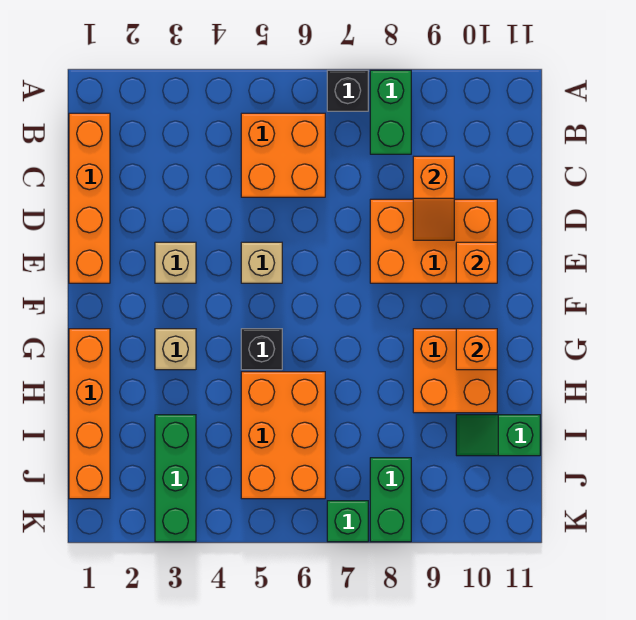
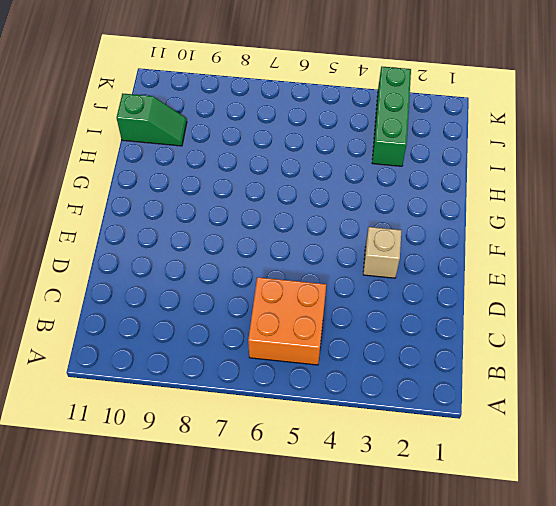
none -> black 1x1 brick [327,70,368,111]
none -> green 1x2 brick [370,70,411,154]
none -> orange 1x4 brick [69,113,110,283]

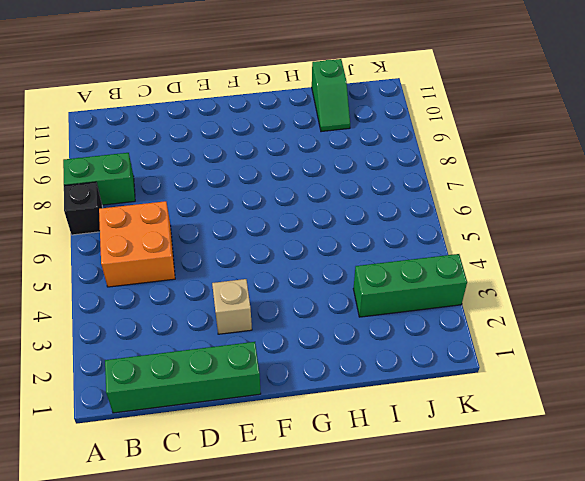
green 1x4 brick [105,342,261,413] -> orange 1x4 brick [69,113,110,283]
none -> orange 2x3 brick [370,199,497,283]
none -> tan 1x1 brick [241,242,282,283]
none -> orange 1x4 brick [69,329,110,499]

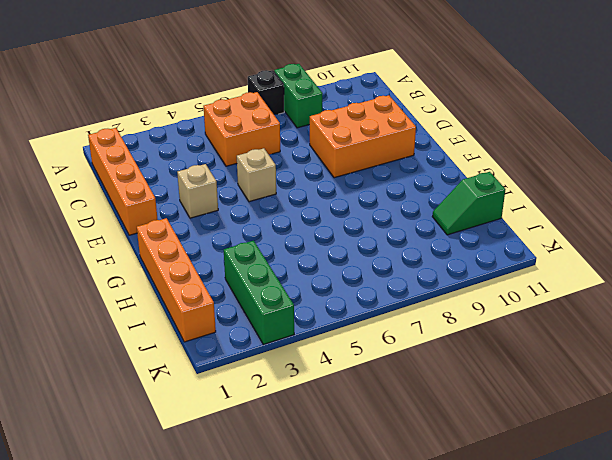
none -> tan 1x1 brick [155,329,196,370]
none -> black 1x1 brick [241,329,282,370]
none -> orange 2x2 brick [413,329,497,413]

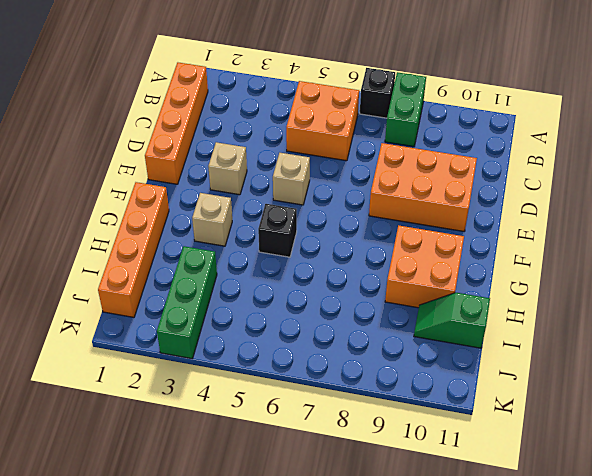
none -> orange 2x3 brick [241,372,325,499]
none -> green 1x2 brick [370,458,411,542]
none -> green 1x1 brick [327,501,368,542]

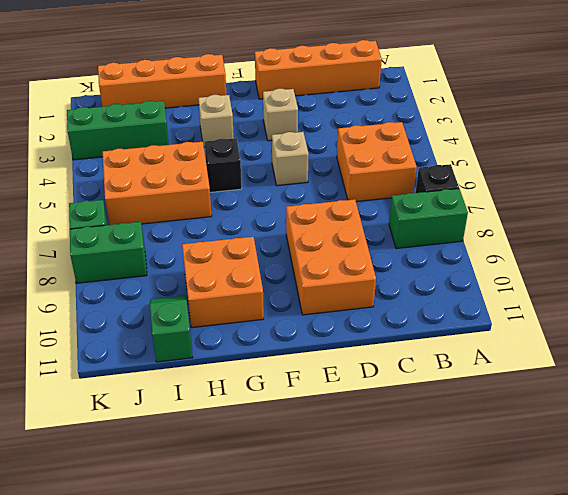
none -> orange 1x2 slope [413,156,454,240]
none -> orange 1x1 brick [456,242,497,283]
none -> orange 1x1 brick [456,329,497,370]

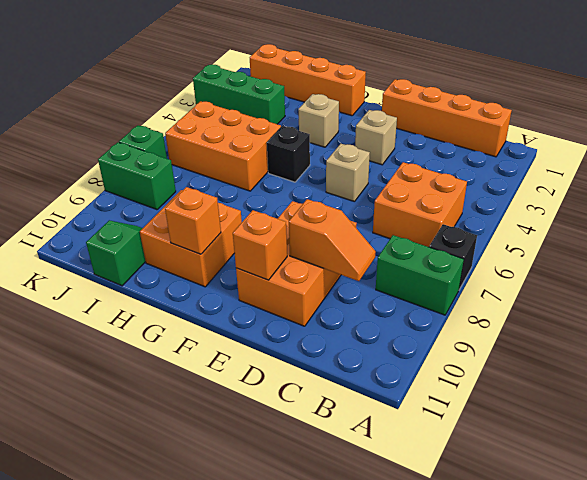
orange 1x2 slope [289,199,376,281] -> orange 1x2 slope turned to [413,156,454,240]

